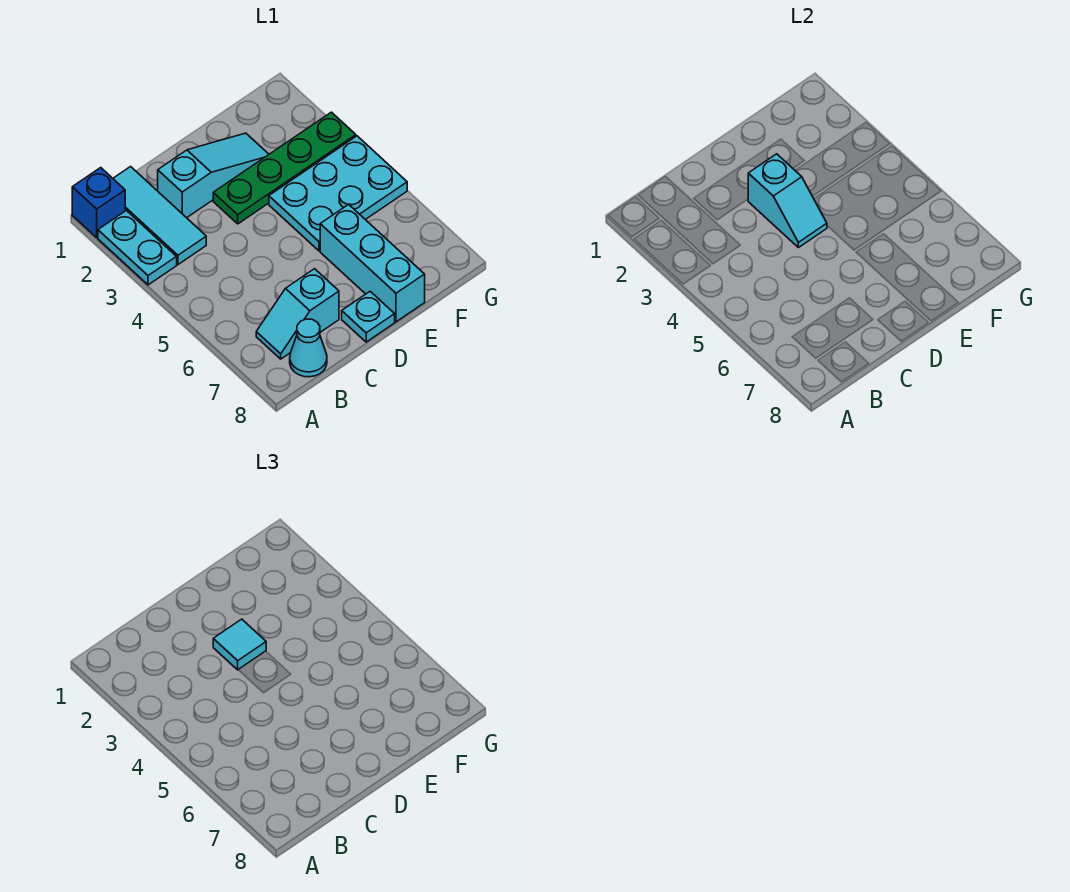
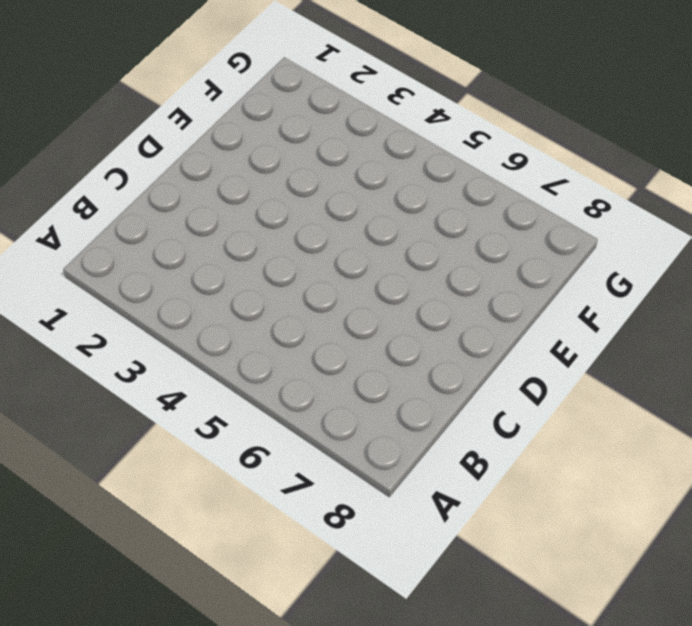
none -> blue 1x1 brick [72,168,125,237]
none -> cyan 1x2 plate [98,210,177,285]
none -> cyan 1x3 tile [113,167,206,264]

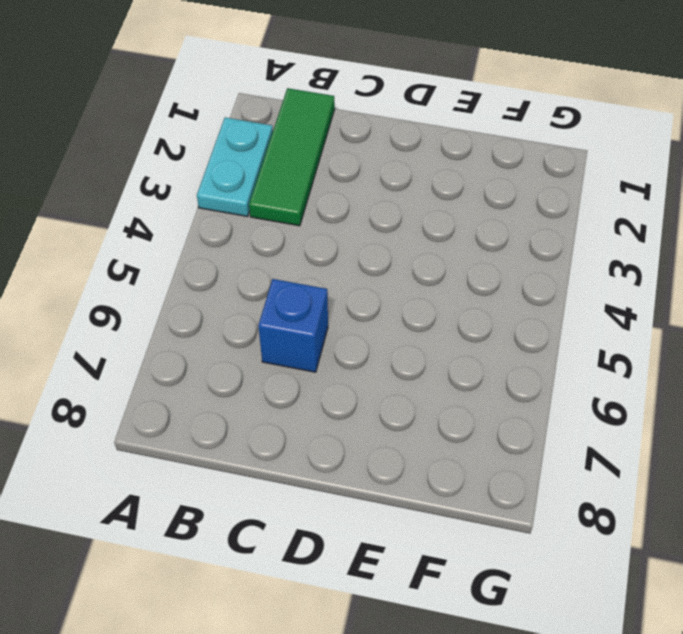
green 1x3 tile [249,88,335,226] -> cyan 1x3 tile [113,167,206,264]
blue 1x1 brick [258,279,328,372] -> blue 1x1 brick moved to [72,168,125,237]
none -> cyan 1x2 slope [256,269,339,359]
none -> cyan 1x1 cone [290,319,327,377]
none -> cyan 1x3 slope [158,133,269,218]

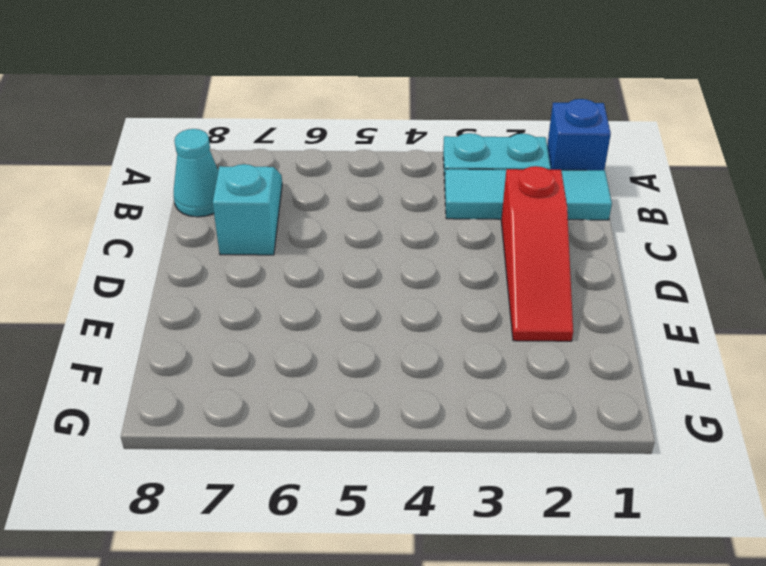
red 1x3 slope [501,166,573,341] -> cyan 1x3 slope [158,133,269,218]
none -> green 1x4 plate [213,112,356,224]
none -> cyan 1x1 plate [342,291,395,342]
none -> cyan 2x3 plate [269,136,407,251]

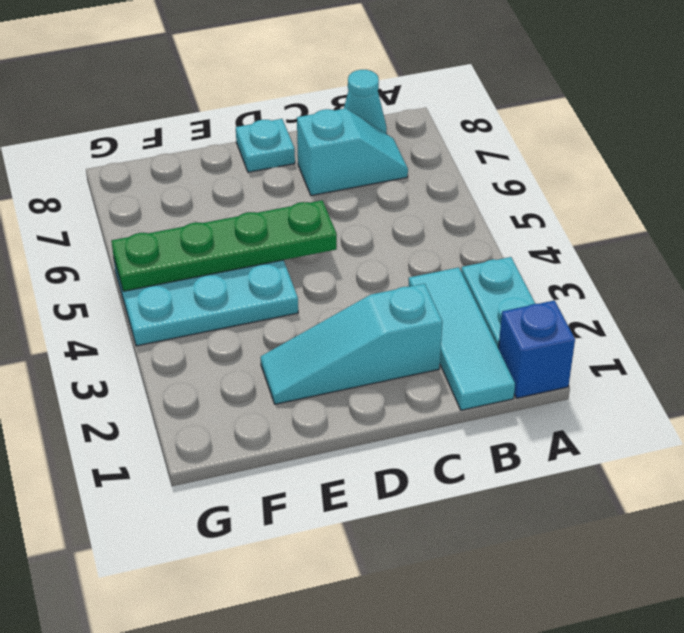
green 1x4 plate [111,200,337,291] -> green 1x4 plate moved to [213,112,356,224]
none -> cyan 1x3 brick [320,204,425,322]
none -> cyan 1x2 slope [748,154,827,248]
none -> cyan 1x1 tile [213,619,266,670]

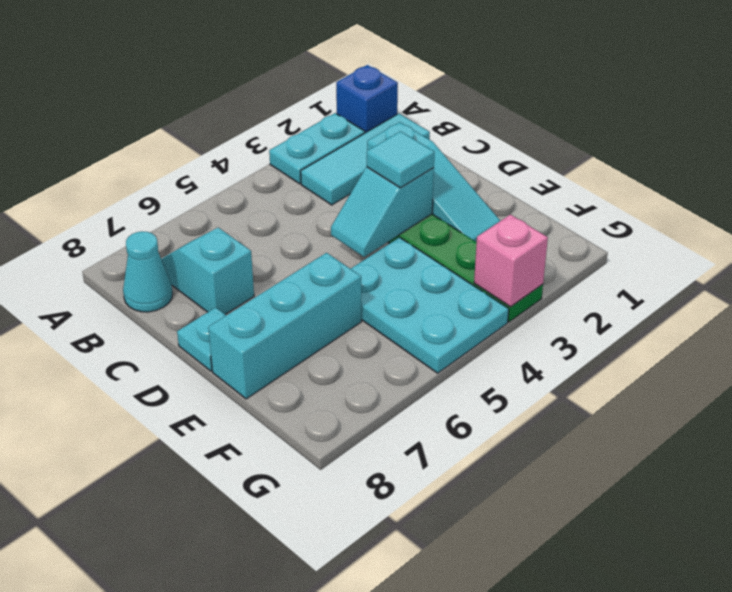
pink 1x1 brick [474,214,548,307] -> none

